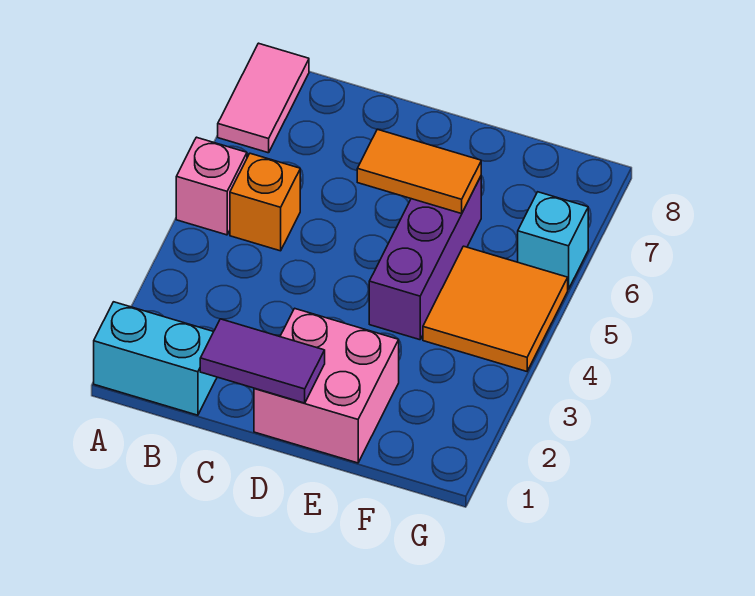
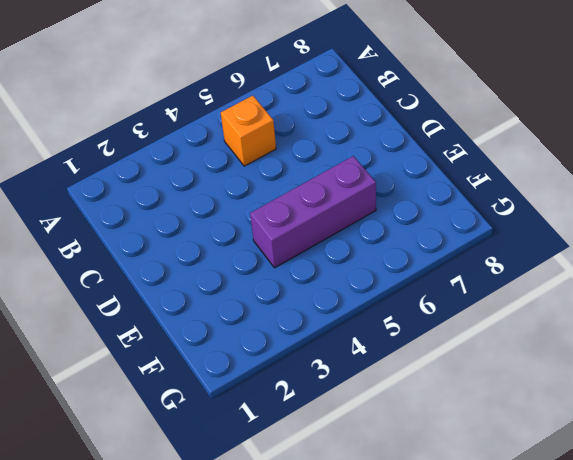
none -> cyan 1x2 brick [94,302,217,415]
none -> pink 1x1 brick [176,137,247,235]

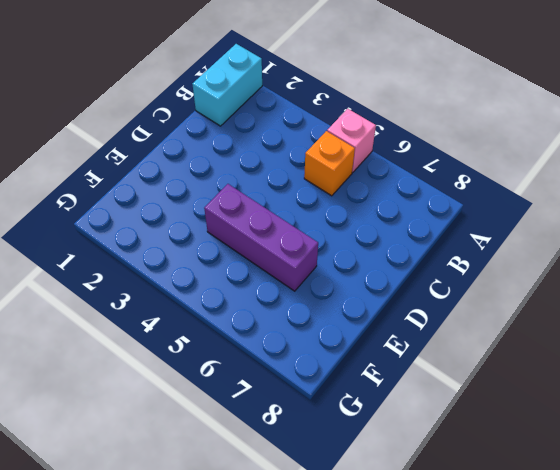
none -> pink 1x2 tile [218,43,309,153]
none -> pink 2x2 brick [254,308,399,463]

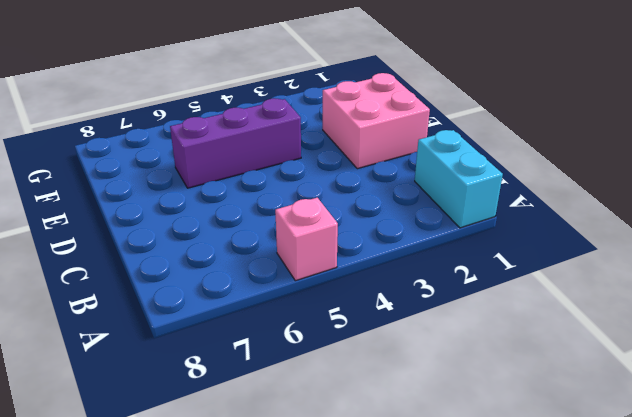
none -> pink 1x2 tile [218,43,309,153]
none -> orange 1x1 brick [230,153,300,251]

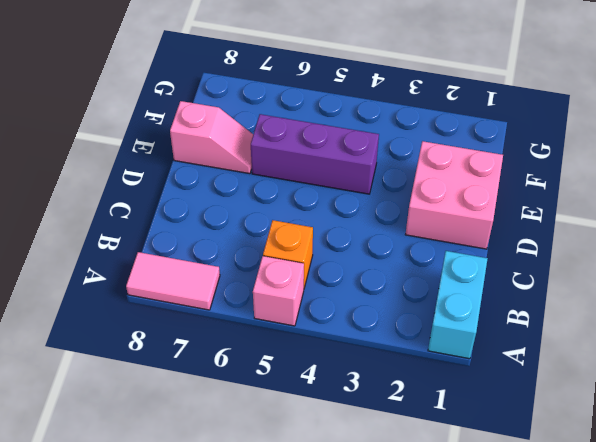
pink 1x2 slope [170,101,253,174] -> none
none -> orange 2x2 tile [423,246,568,371]
none -> cyan 1x1 brick [518,192,588,289]

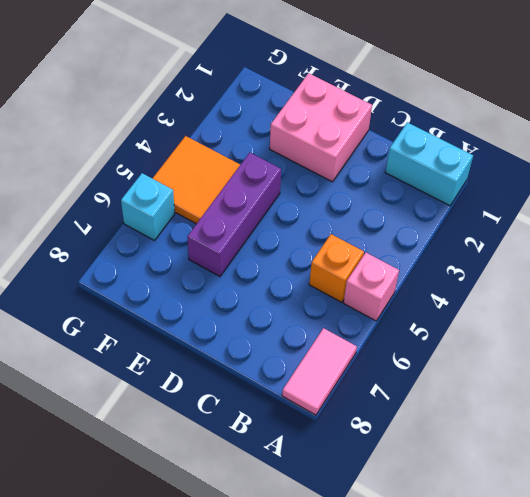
none -> purple 1x2 tile [200,319,325,403]
none -> orange 1x2 tile [357,129,481,214]

